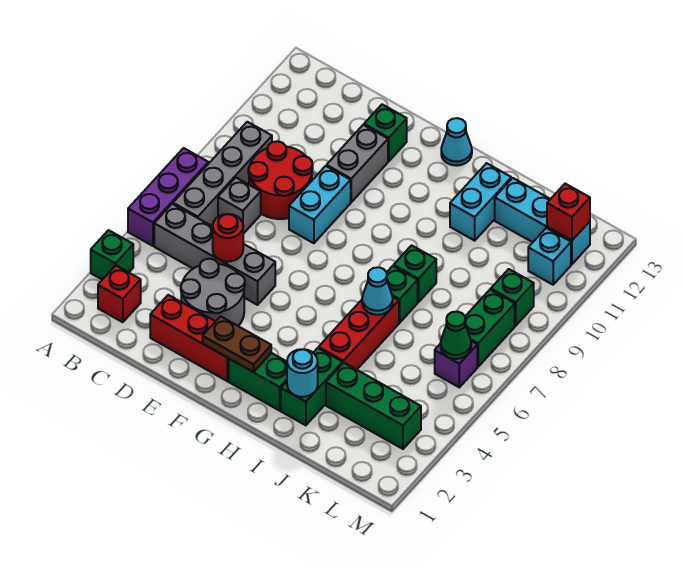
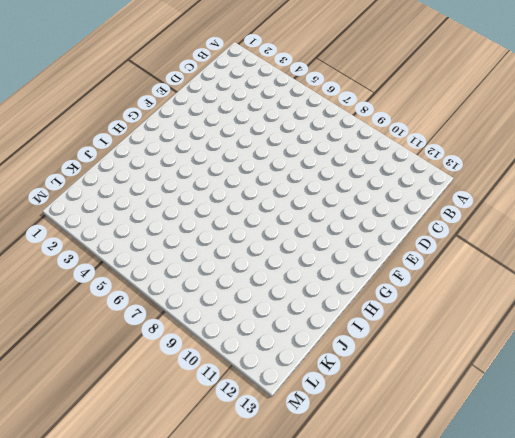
none -> green 1x1 brick [91,230,133,280]
none -> purple 1x3 brick [128,148,208,246]
none -> red 1x1 brick [98,266,141,322]
none -> grey 1x4 brick [154,204,275,305]

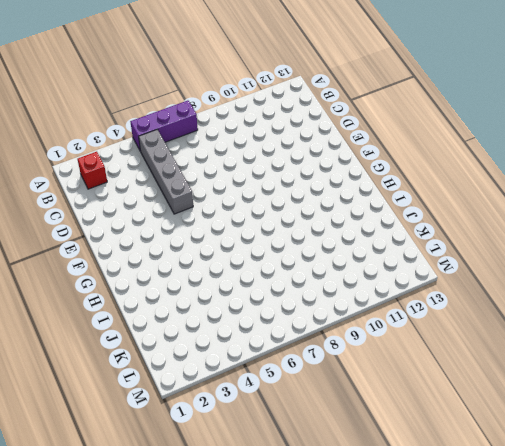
none -> green 1x1 brick [91,230,133,280]
none -> grey 1x4 brick [173,122,272,226]
none -> grey 1x1 brick [218,178,261,234]
none -> red 2x2 round brick [248,141,313,219]

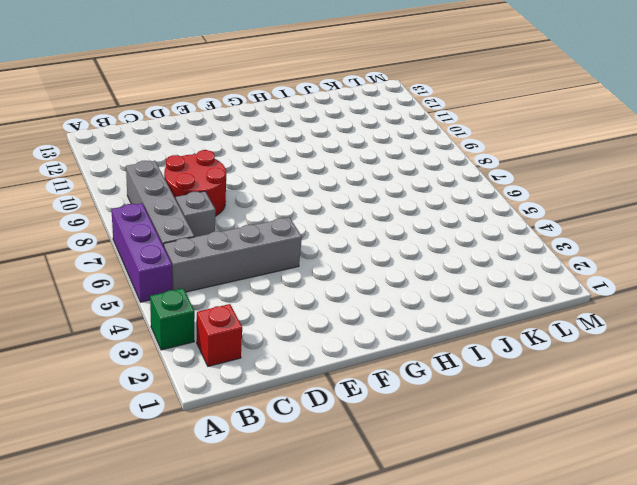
none -> red 1x3 brick [150,295,229,381]
none -> grey 2x2 round brick [181,259,245,326]
none -> cyan 1x2 brick [289,166,351,243]
none -> grey 1x2 brick [327,125,388,202]

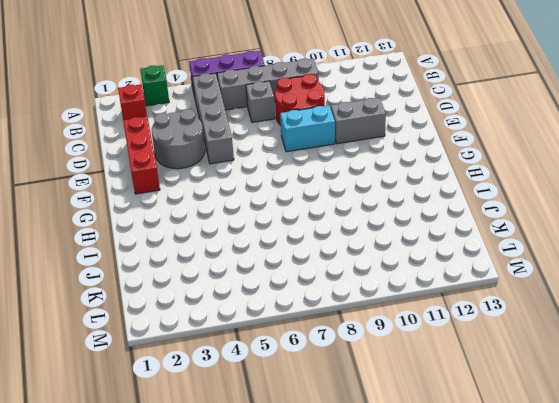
none -> green 1x1 brick [364,104,407,161]
none -> green 1x2 brick [229,353,287,411]
none -> cyan 1x1 cone [441,118,472,166]
none -> green 1x2 brick [281,348,343,425]

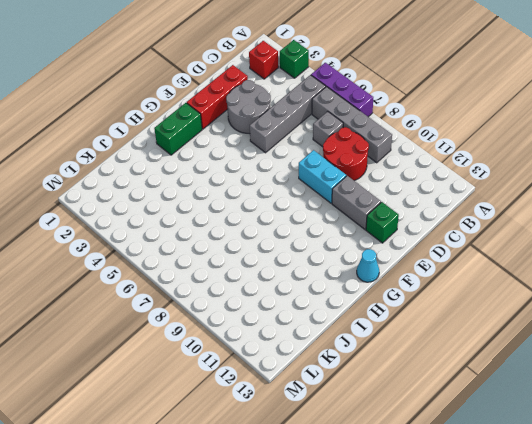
none -> green 1x2 brick [281,348,343,425]
none -> red 1x3 brick [319,297,399,370]
none -> green 1x1 brick [386,266,418,323]
none -> green 1x1 brick [394,245,436,302]

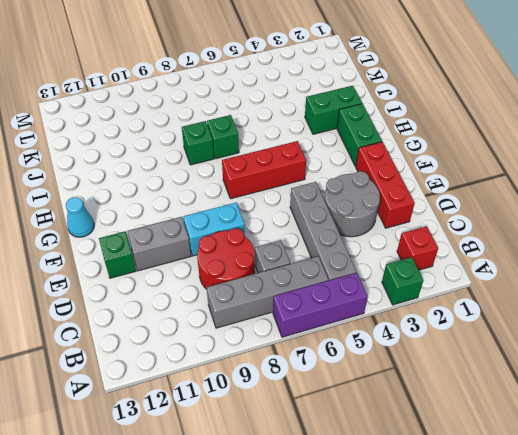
red 1x3 brick [222,141,306,199] -> red 1x3 brick moved to [319,297,399,370]
none -> cyan 1x2 brick [450,163,511,241]
none -> green 1x3 brick [326,363,421,449]
none -> cyan 1x3 brick [495,178,590,264]
none -> purple 1x1 brick [435,341,477,387]

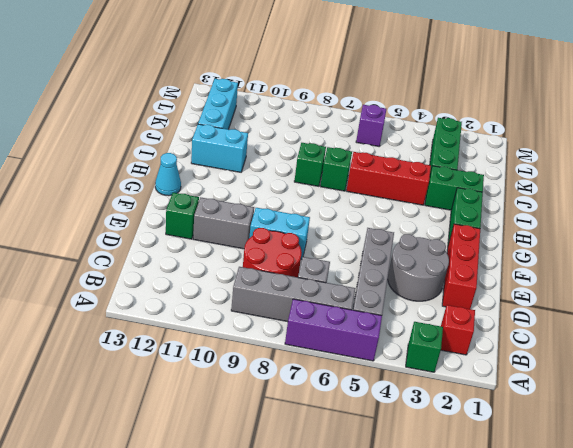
none -> green 1x2 brick [465,290,515,367]
none -> green 1x1 brick [491,269,534,326]
none -> cyan 1x1 brick [528,228,571,285]
none -> red 1x1 round brick [213,214,243,262]

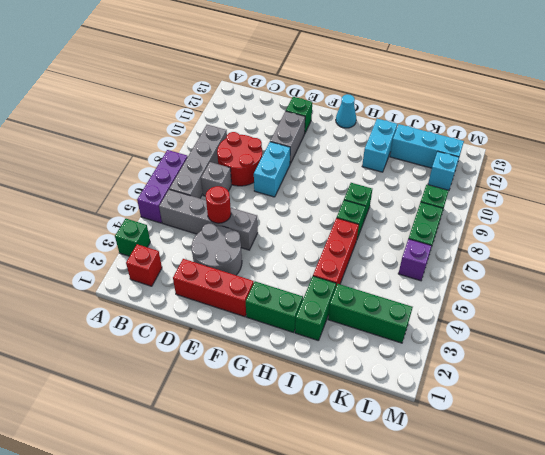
none -> brown 1x2 plate [203,316,271,372]
none -> cyan 1x1 round brick [287,349,318,397]
none -> cyan 1x1 cone [362,267,393,315]
none -> green 1x1 cone [441,312,471,359]

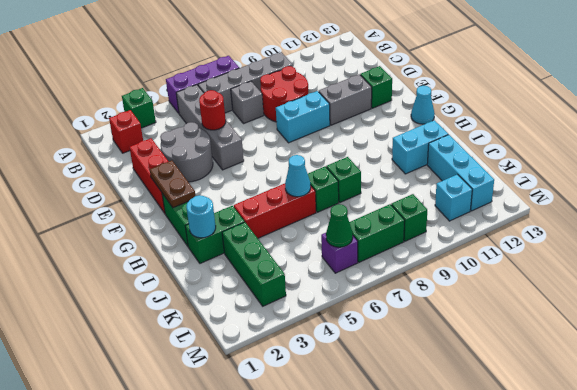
none -> red 1x1 brick [547,184,590,240]

